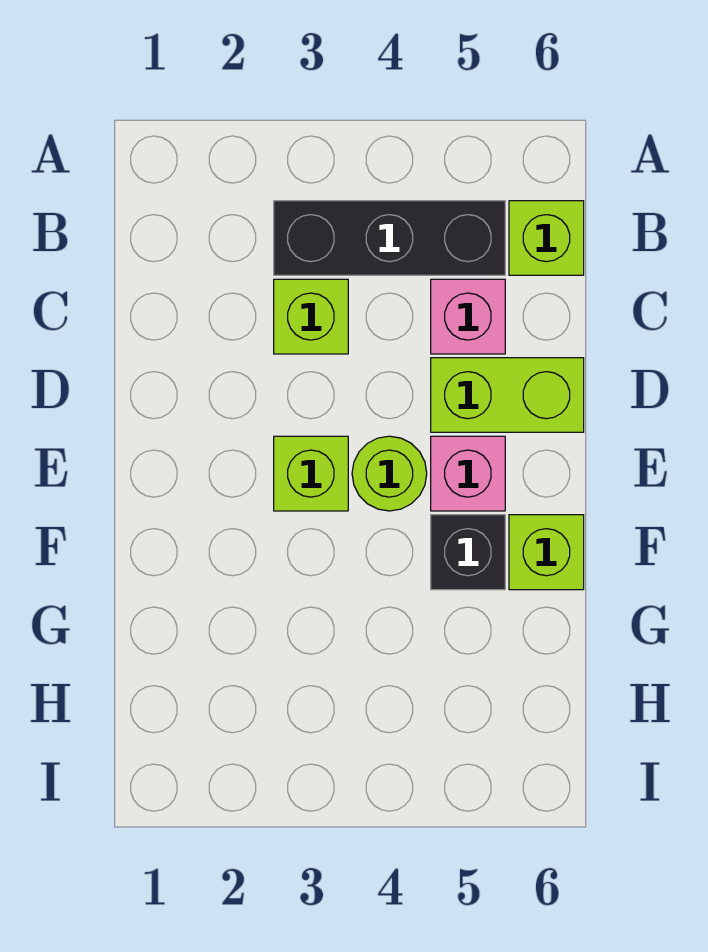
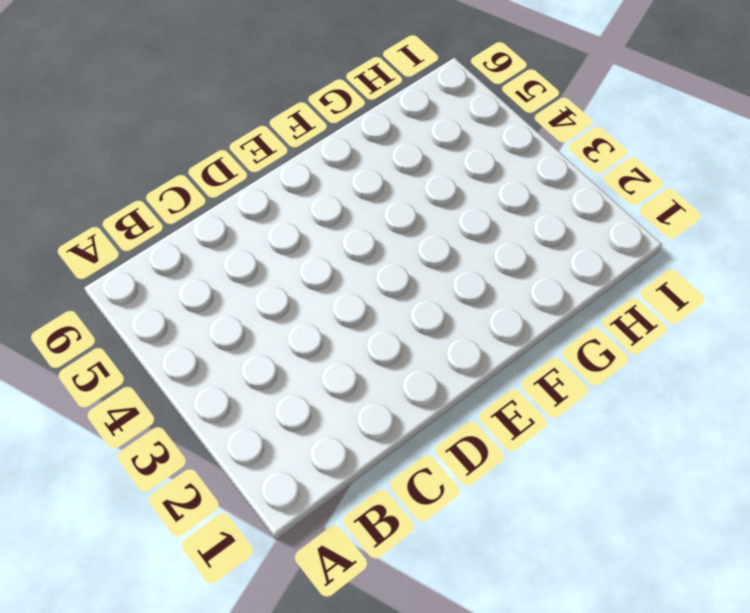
none -> black 1x3 brick [274,201,505,275]
none -> lime 1x1 brick [509,201,584,275]

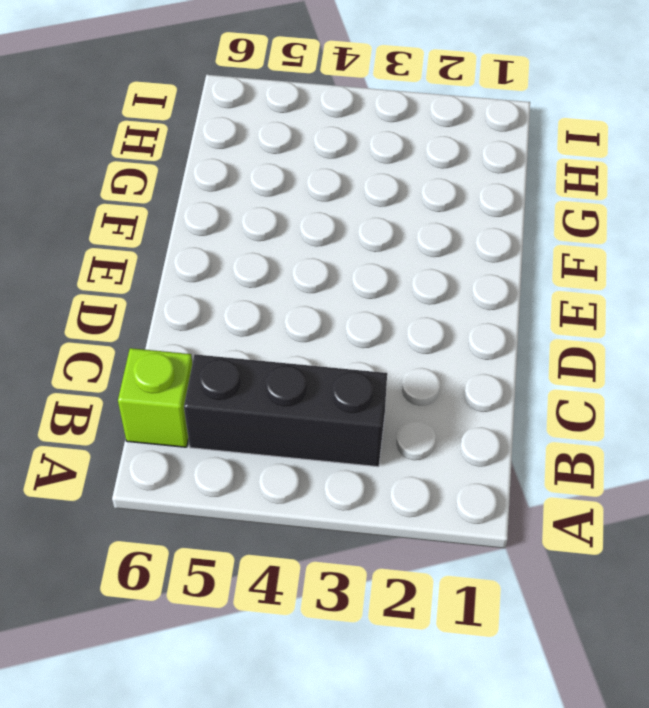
none -> lime 1x1 brick [274,279,348,354]
none -> pink 1x1 brick [431,279,505,354]

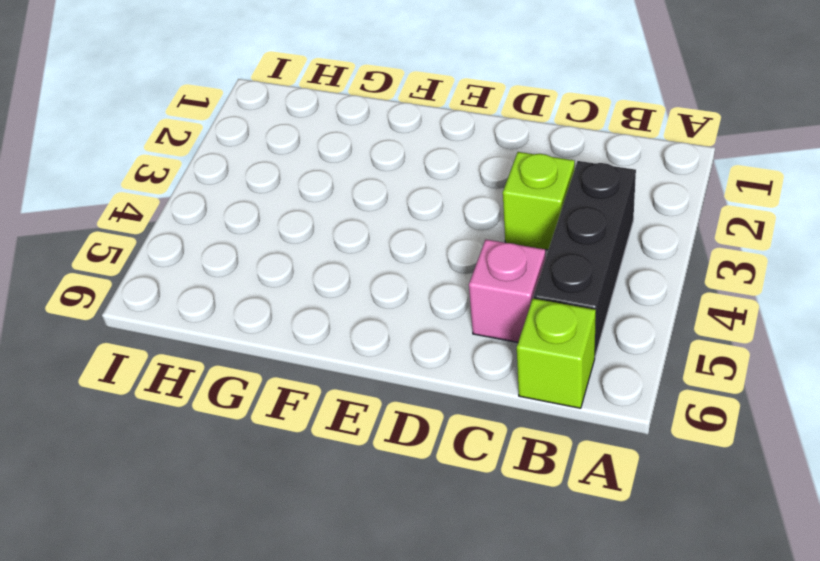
none -> lime 1x2 brick [431,358,584,432]
none -> lime 1x1 brick [274,436,348,511]

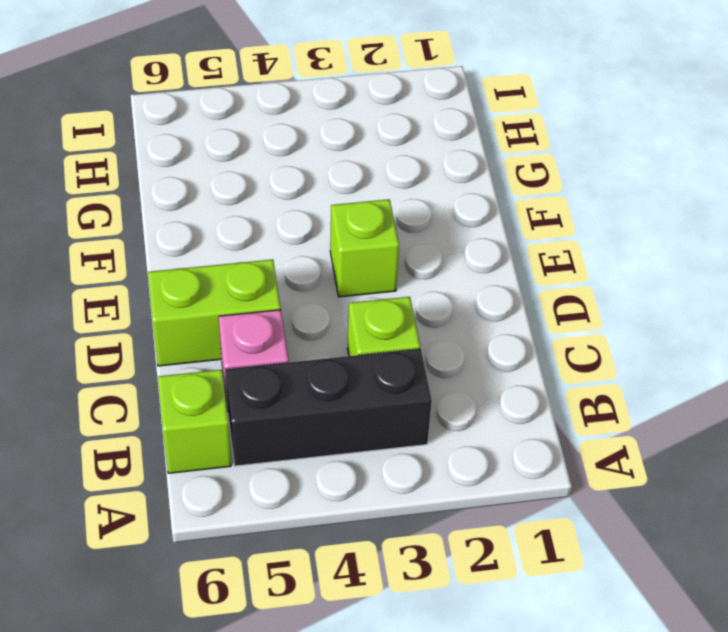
none -> lime 1x1 round brick [352,436,427,511]
none -> pink 1x1 brick [431,436,505,511]

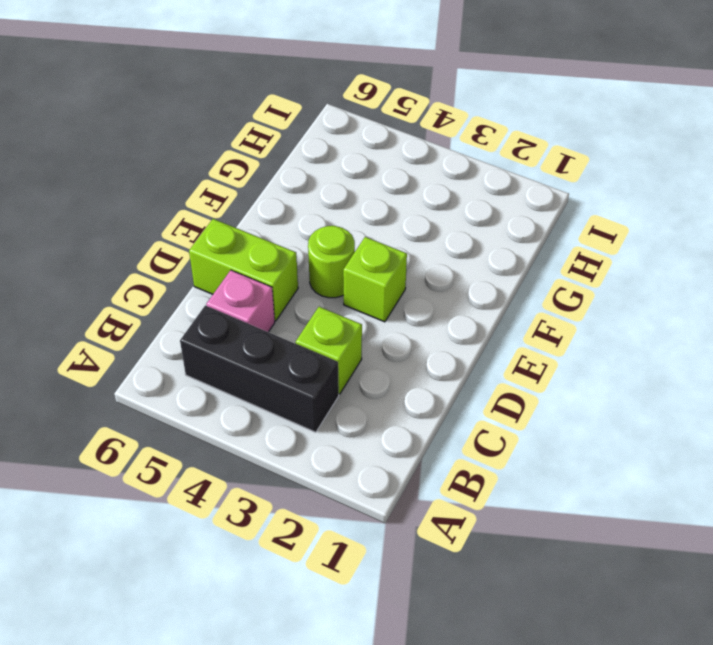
none -> lime 1x1 brick [509,201,584,275]
none -> pink 1x1 brick [431,436,505,511]

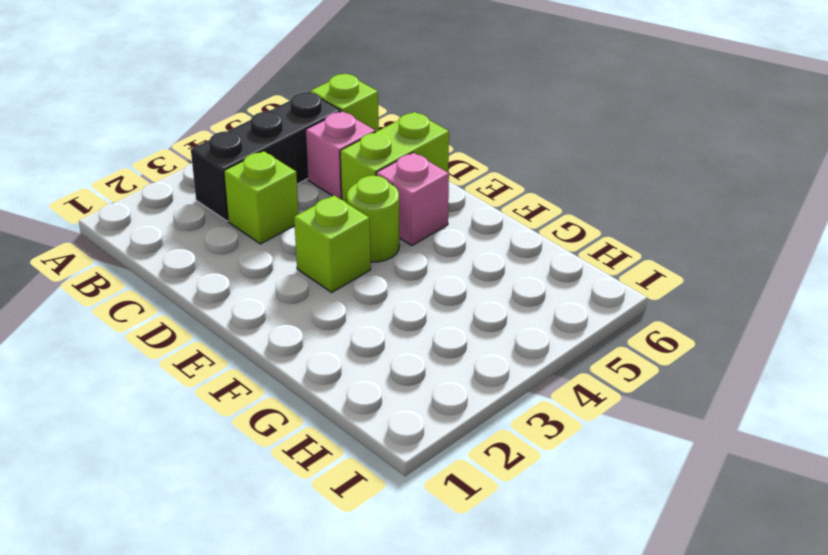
none -> black 1x1 brick [431,515,505,590]
none -> lime 1x1 brick [509,515,584,590]

